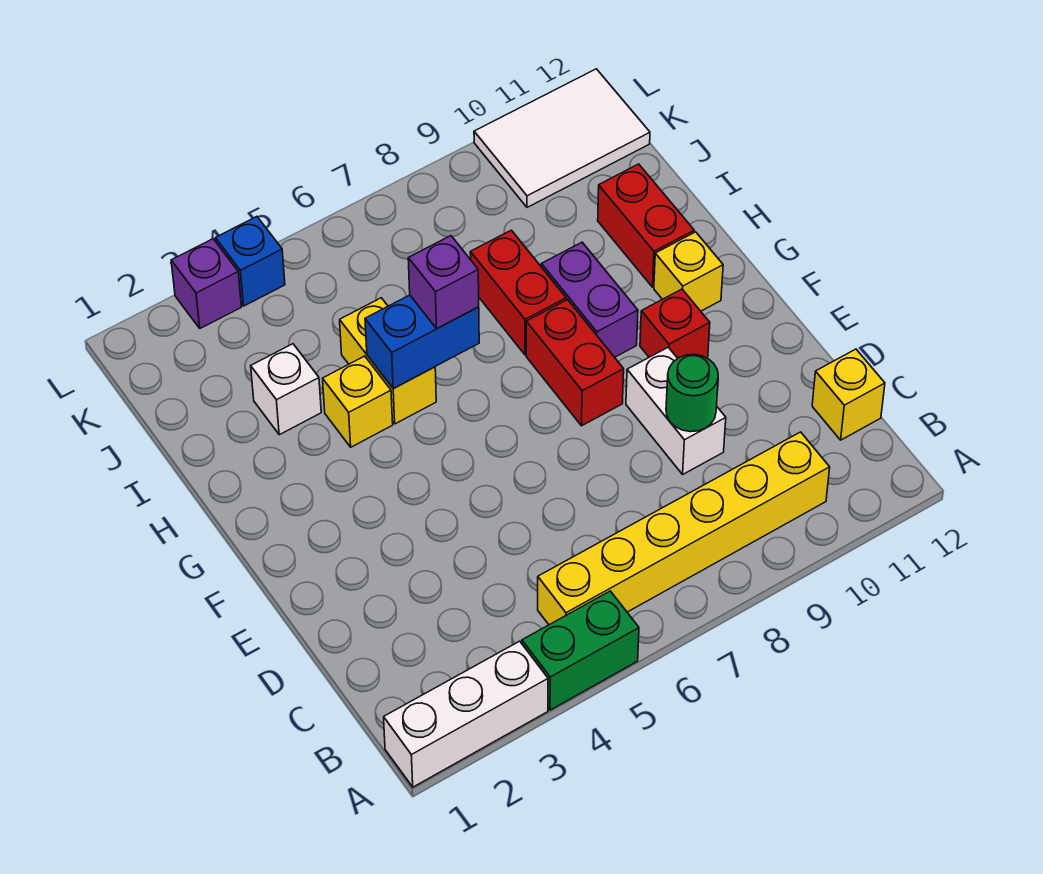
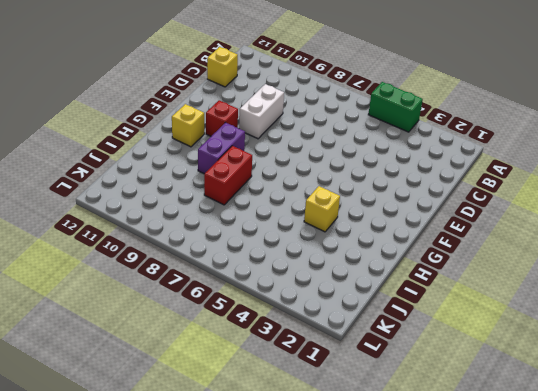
none -> white 1x3 brick [384,641,548,787]
none -> yellow 1x6 brick [538,432,830,625]
none -> red 1x2 brick [526,300,624,426]

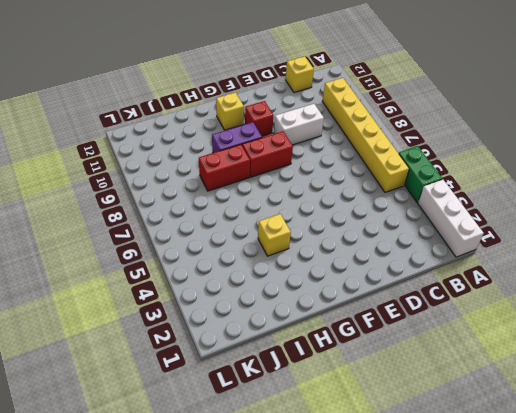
none -> yellow 1x2 brick [340,298,436,424]
none -> red 1x2 brick [598,164,694,287]
none -> white 1x1 brick [251,344,321,435]

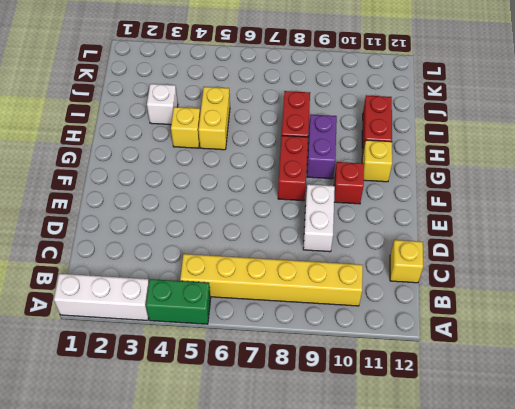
none -> white 2x3 tile [474,69,650,207]
none -> purple 1x1 brick [171,239,241,328]
none -> blue 1x1 brick [215,217,285,306]

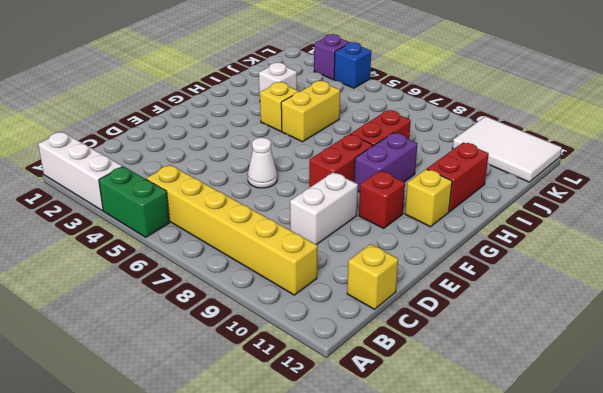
white 1x1 cone [248,138,277,188] -> none
none -> green 1x1 round brick [666,354,718,432]
none -> blue 1x2 brick [365,295,479,389]
none -> purple 1x1 brick [408,236,479,329]

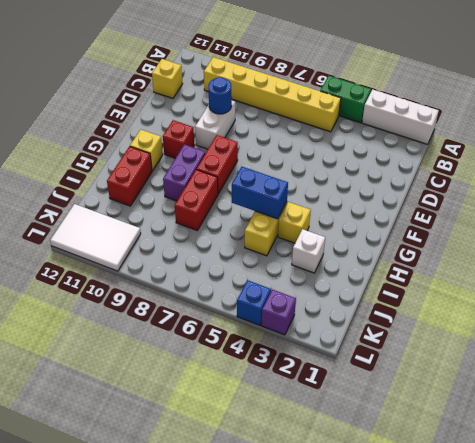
blue 1x1 round brick [208,77,232,114] -> green 1x1 round brick [666,354,718,432]
none -> purple 1x1 brick [408,236,479,329]

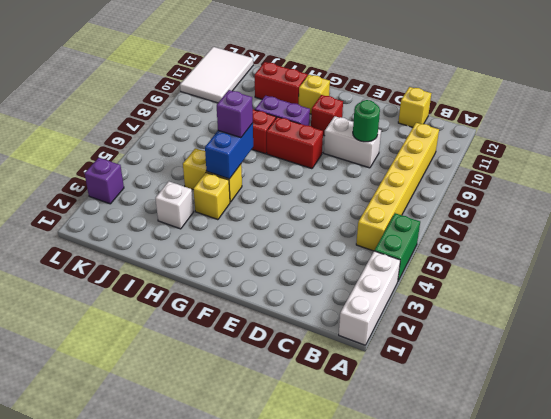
none -> blue 1x1 brick [215,217,285,306]

